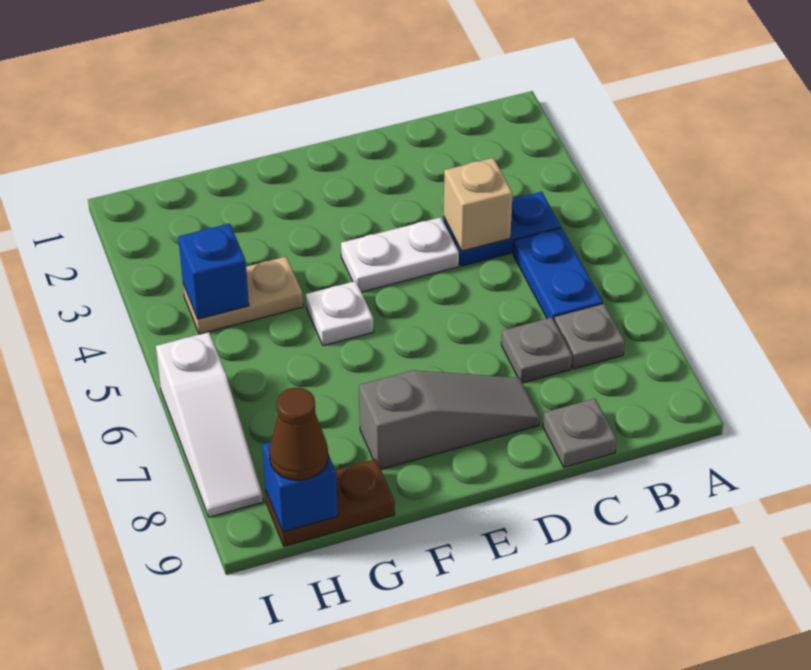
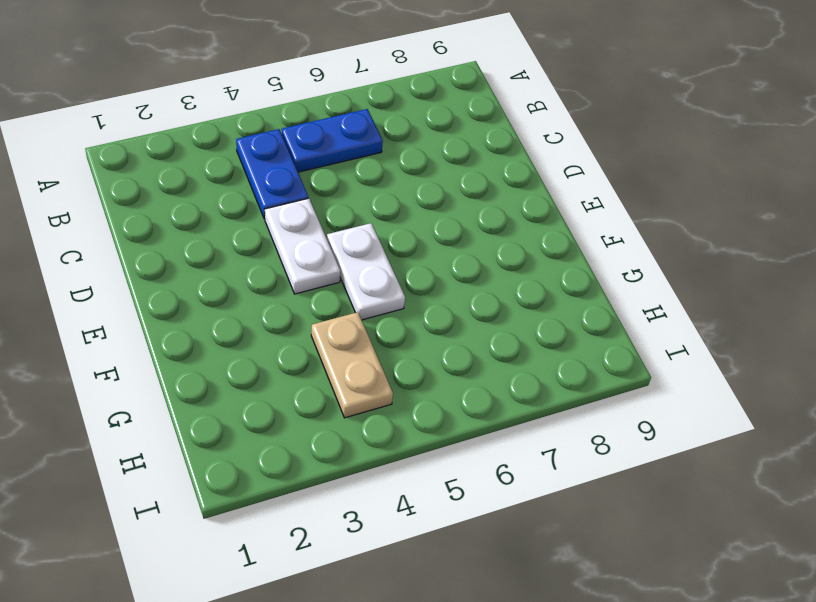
white 1x2 plate [327,223,405,320] -> white 1x1 plate [306,281,373,346]
none -> grey 1x1 plate [554,304,625,369]
none -> grey 1x1 plate [501,317,572,383]
none -> grey 1x1 plate [543,399,617,467]

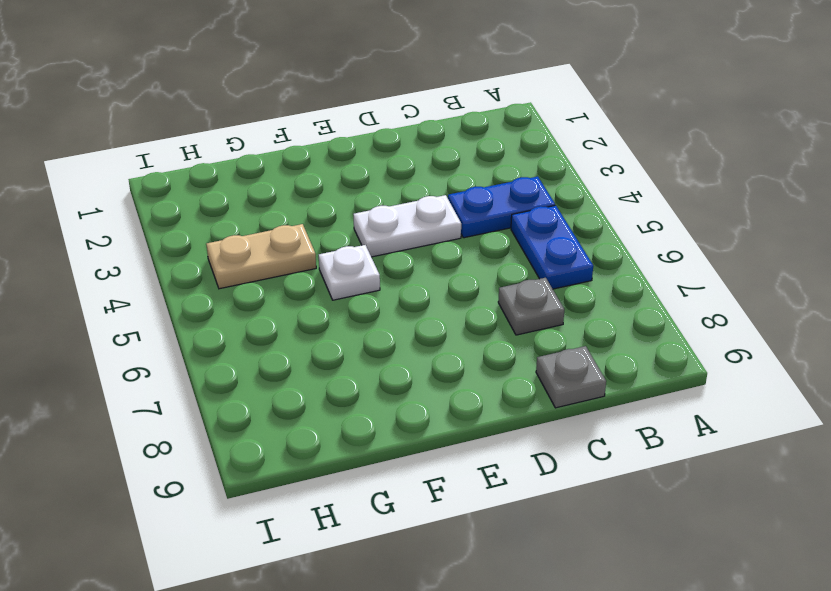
none -> grey 1x1 plate [554,304,625,369]
none -> grey 1x3 slope [359,370,540,469]
none -> brown 1x2 plate [266,459,395,546]

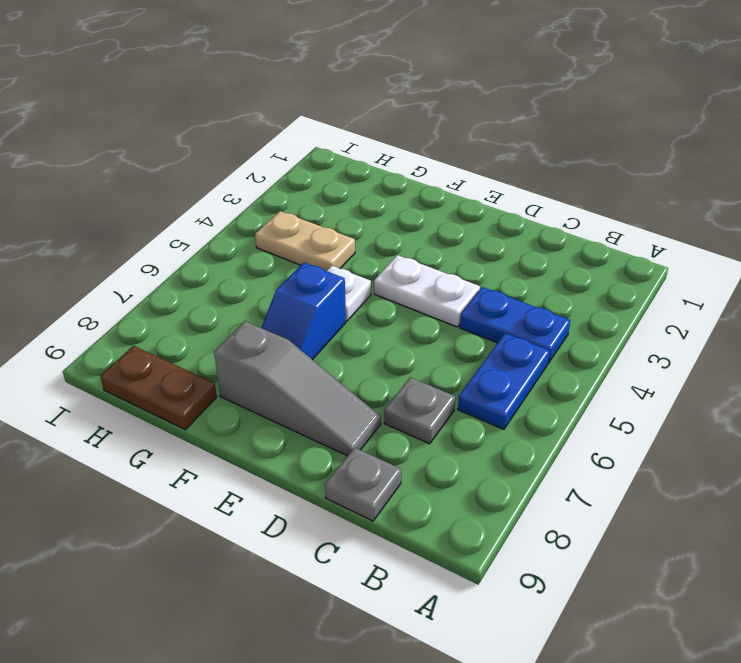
blue 1x2 slope [262,262,346,360] -> none
none -> grey 1x1 plate [554,304,625,369]
none -> white 1x3 slope [156,332,263,517]
none -> tan 1x1 brick [444,158,512,251]

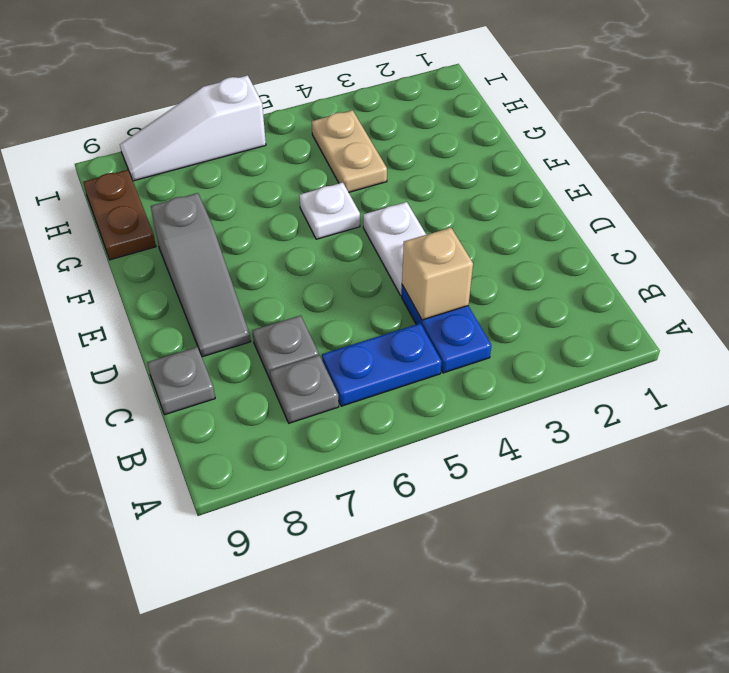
none -> blue 1x1 brick [178,224,249,319]
none -> blue 1x1 brick [262,442,338,532]
none -> brown 1x1 cone [269,388,328,481]

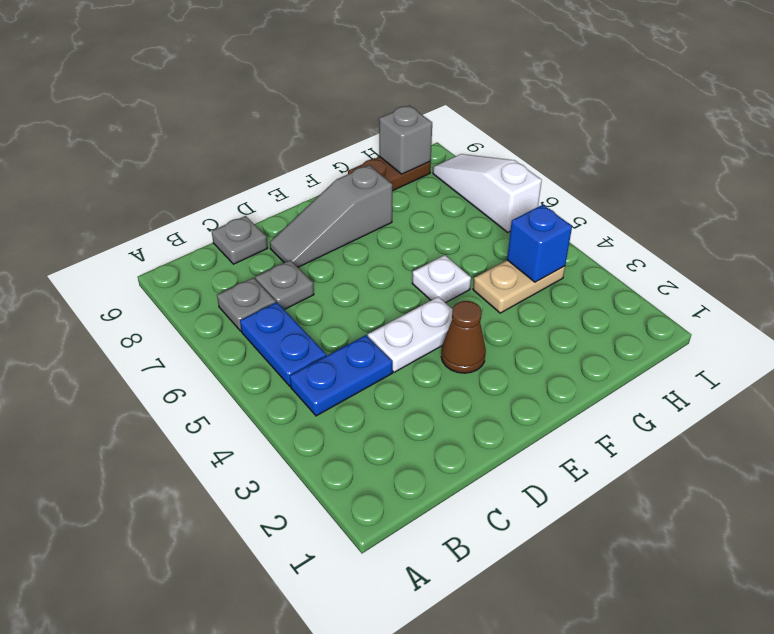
brown 1x1 cone [441,301,486,373] -> brown 1x1 cone moved to [269,388,328,481]
grey 1x1 brick [379,105,432,174] -> blue 1x1 brick [262,442,338,532]
none -> tan 1x1 brick [444,158,512,251]

